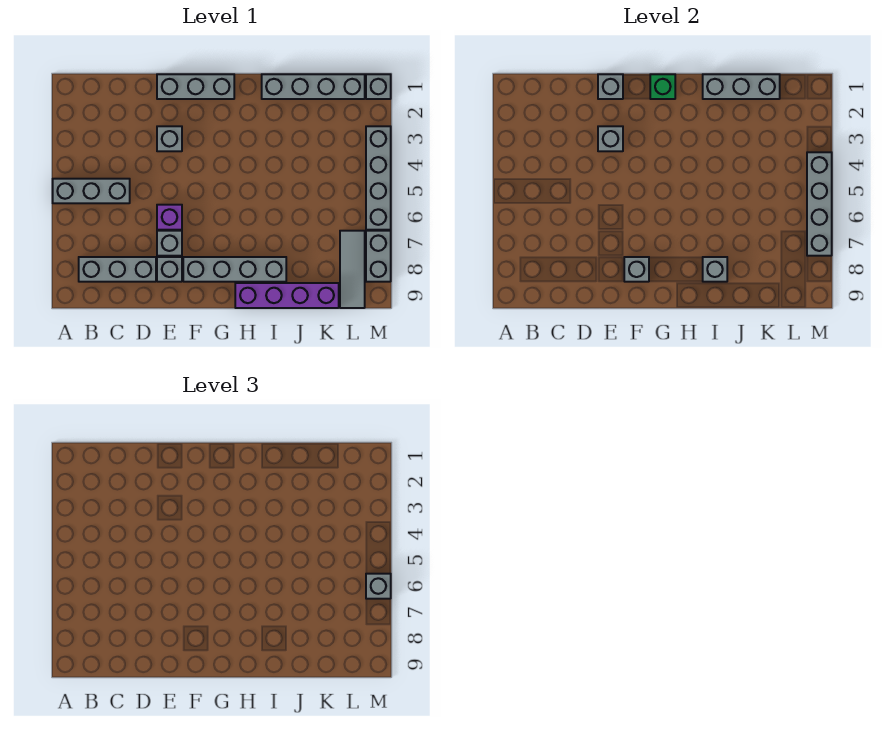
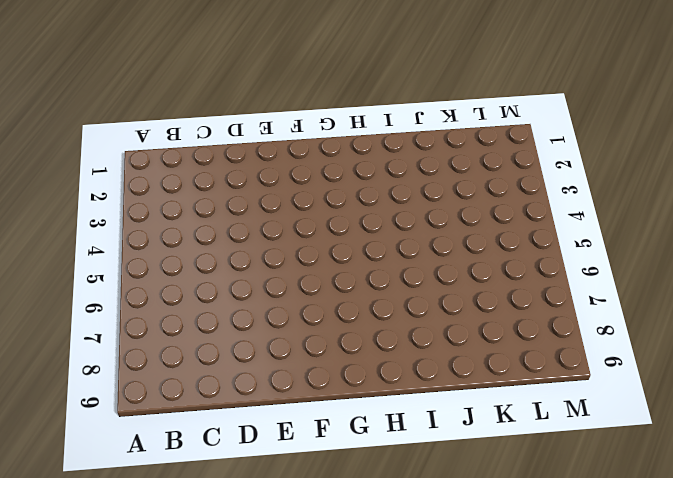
none -> grey 1x3 brick [53,179,130,203]
none -> grey 1x3 brick [79,257,156,282]
none -> grey 1x3 brick [157,74,234,99]

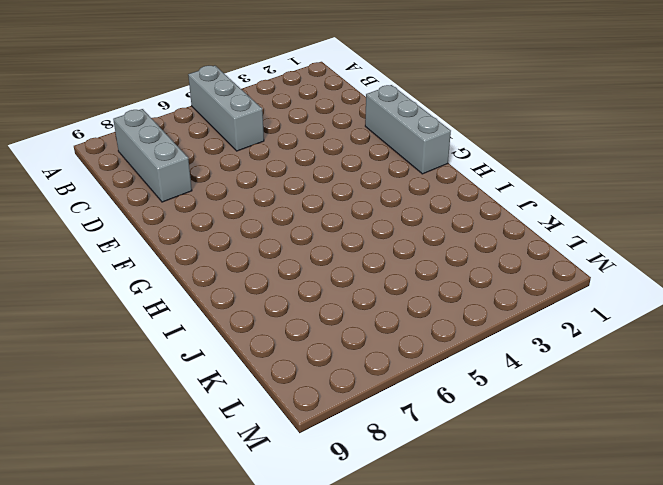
none -> grey 1x1 brick [157,126,182,151]
none -> purple 1x1 brick [157,205,182,230]
none -> grey 1x1 brick [157,231,182,256]

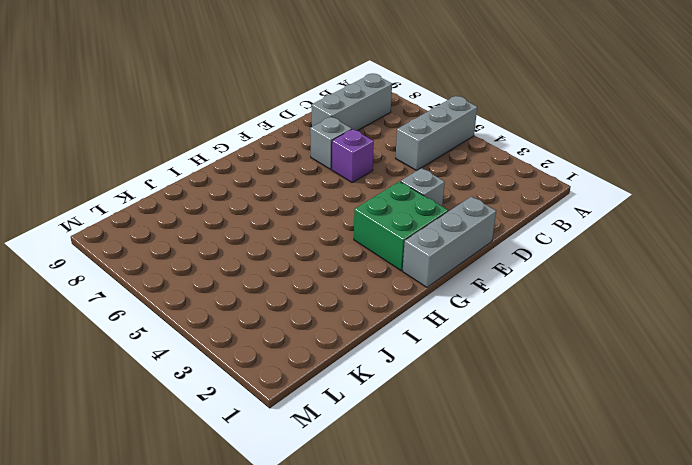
green 2x2 brick [354,181,448,271] -> none
none -> grey 1x1 brick [157,257,182,282]
none -> grey 1x4 brick [183,257,286,282]
none -> purple 1x4 brick [235,283,339,308]

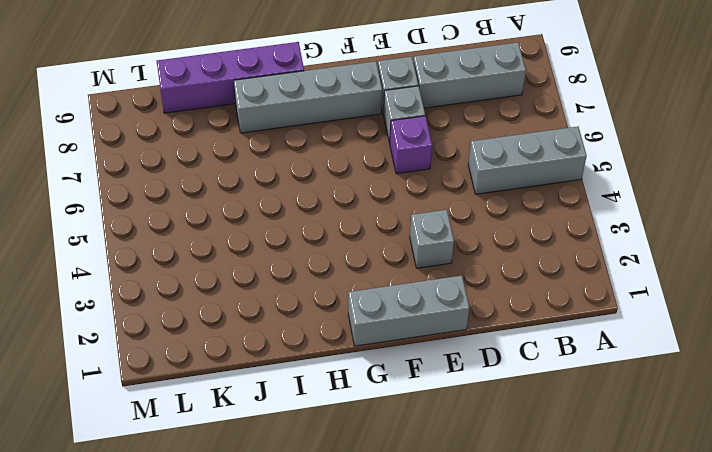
none -> grey 1x4 brick [262,74,365,99]
none -> grey 1x3 tile [340,231,365,308]
none -> grey 1x1 brick [366,74,391,99]

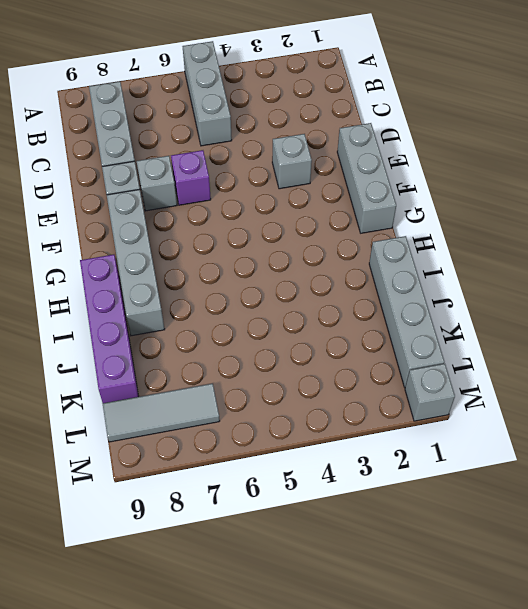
none -> grey 1x4 brick [366,126,391,230]
none -> grey 1x2 brick [366,231,391,282]
none -> grey 1x1 brick [598,74,623,99]

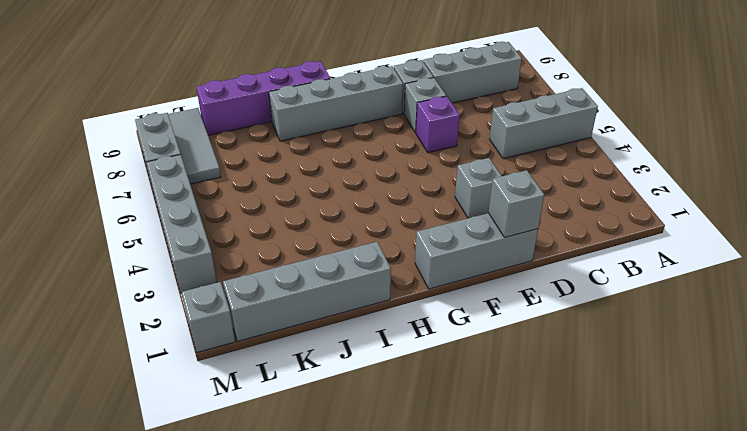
none -> grey 1x1 brick [598,126,623,151]
none -> grey 1x1 brick [624,257,649,282]
none -> green 1x1 brick [650,74,675,99]

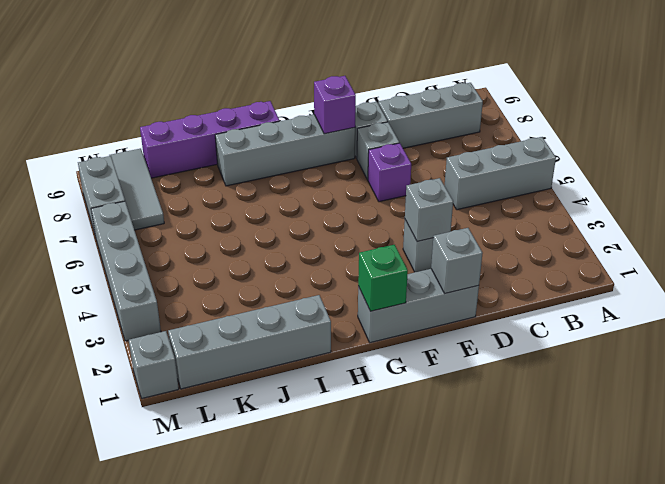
purple 1x1 brick [314,76,356,134] -> grey 1x1 brick [624,257,649,282]
none -> grey 1x3 brick [703,74,780,99]
none -> grey 1x1 brick [703,257,727,282]
none -> grey 1x4 brick [807,152,832,256]

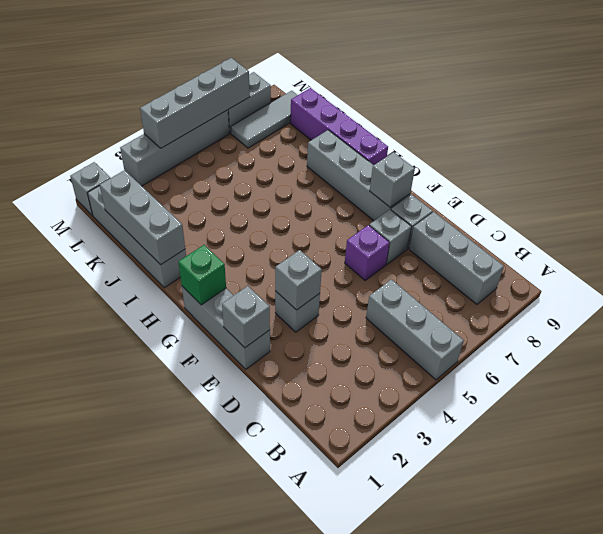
none -> grey 1x1 brick [703,257,727,282]
none -> grey 1x1 brick [366,574,391,599]

